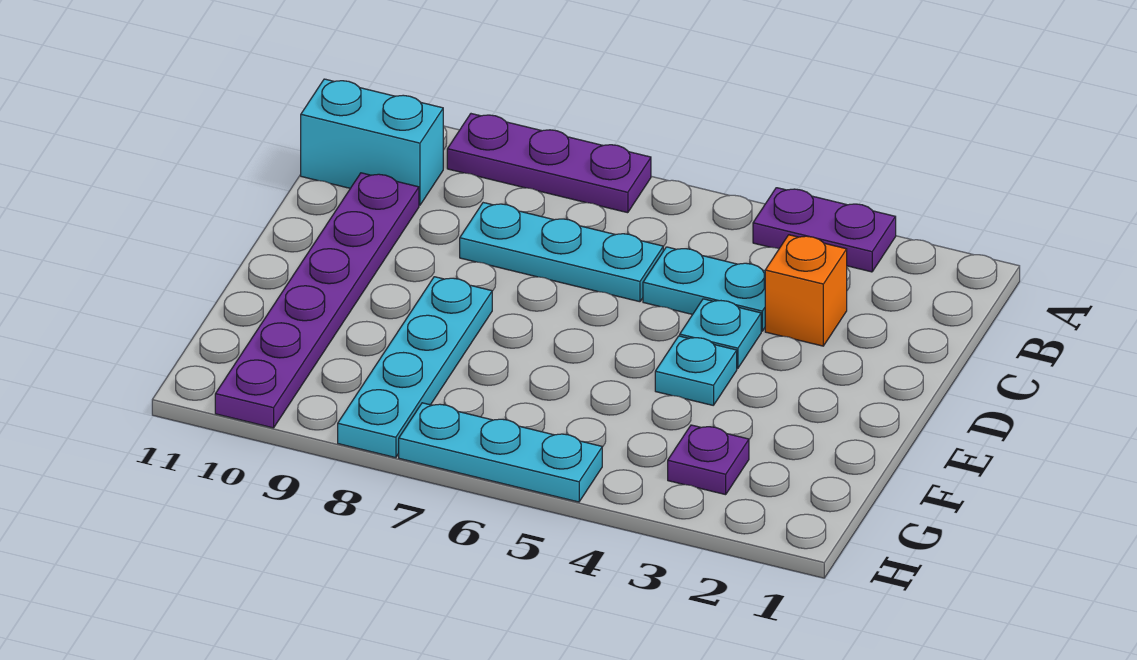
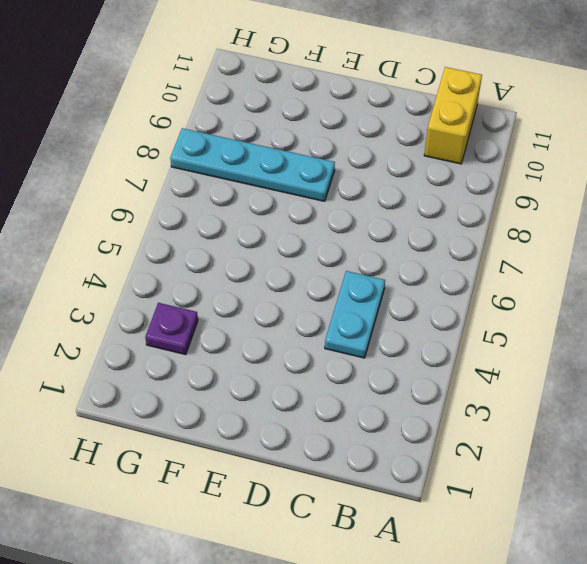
yellow 1x2 brick [424,67,482,164] -> cyan 1x2 brick [301,79,443,205]
none -> purple 1x2 plate [753,188,896,272]
none -> purple 1x3 plate [447,114,651,213]
none -> orange 1x1 brick [765,235,847,346]

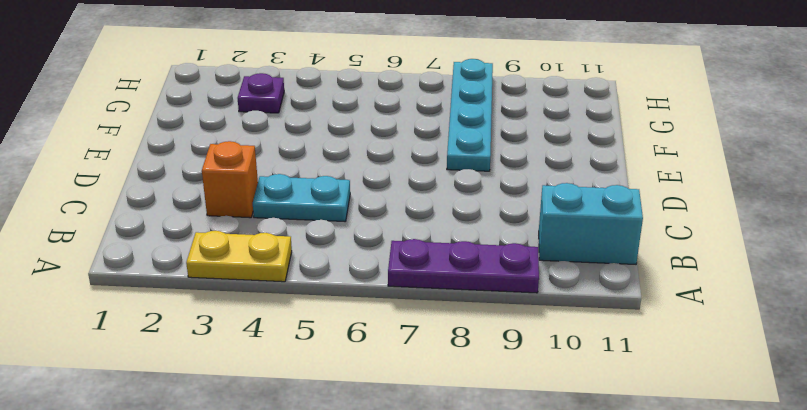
yellow 1x2 plate [186,231,292,282] -> purple 1x2 plate [753,188,896,272]
none -> cyan 1x3 plate [460,203,663,302]
none -> purple 1x6 plate [215,173,419,428]
none -> cyan 1x1 plate [680,299,761,368]

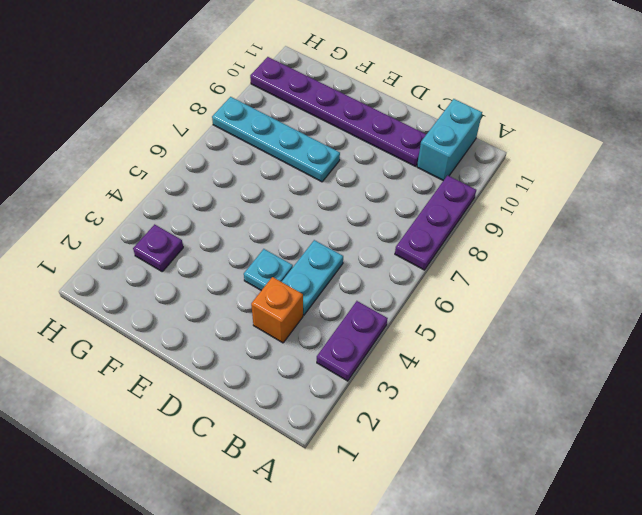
none -> cyan 1x3 plate [460,203,663,302]
none -> cyan 1x1 plate [655,336,737,405]
none -> cyan 1x3 plate [399,403,602,502]

